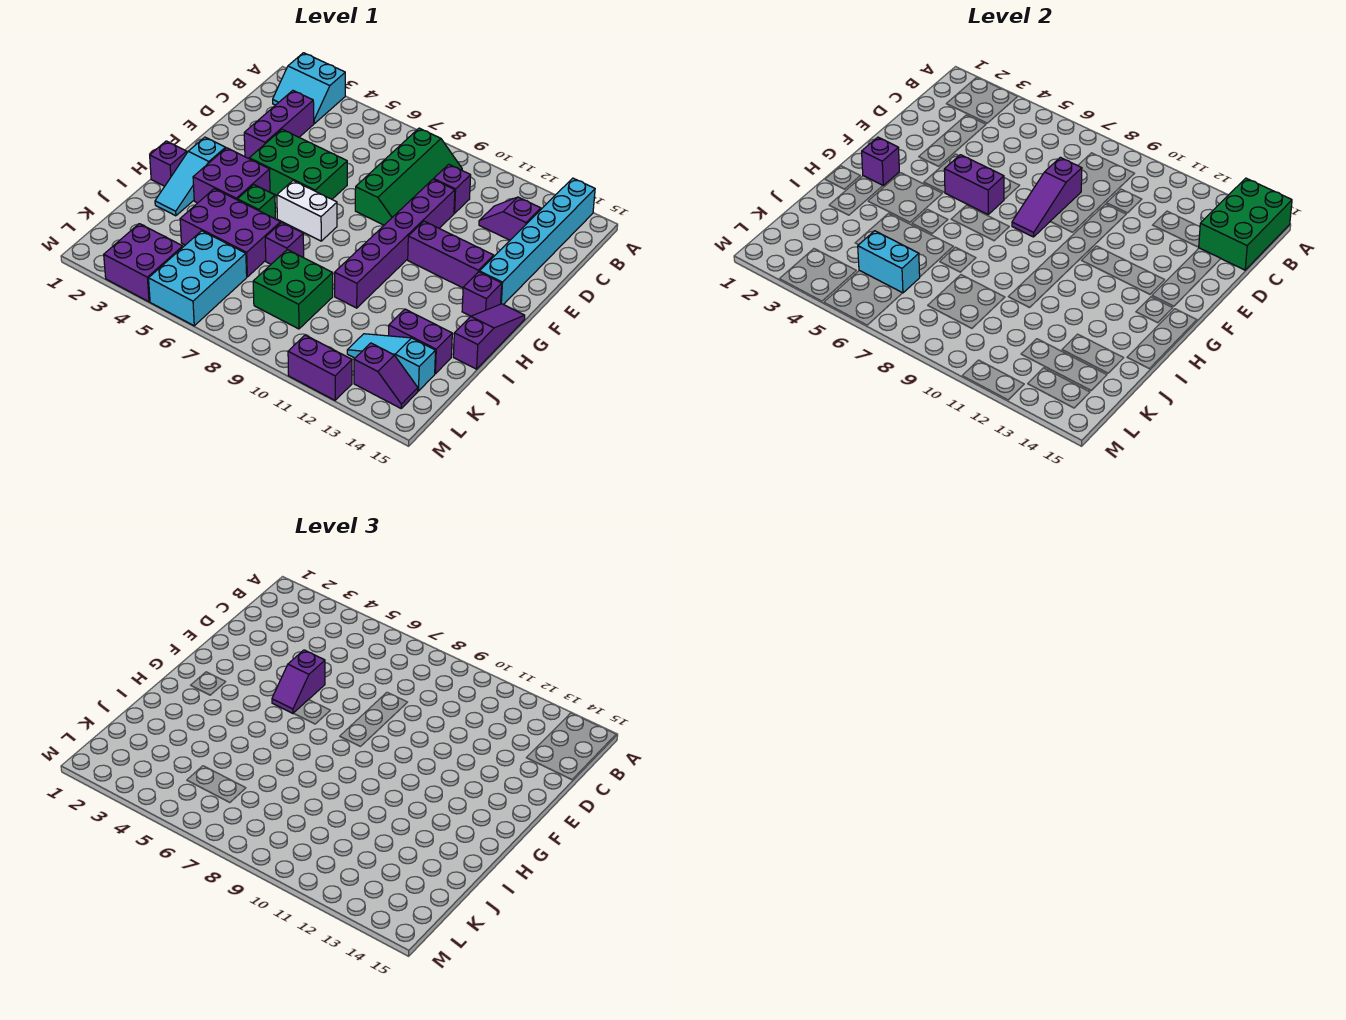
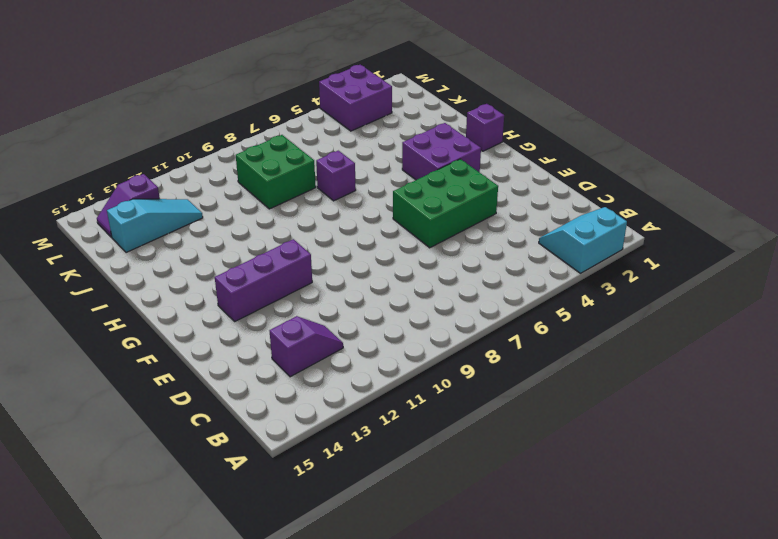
none -> cyan 1x6 brick [480,178,595,305]
none -> green 2x4 slope [355,128,462,225]
none -> purple 1x3 brick [244,91,314,158]
none -> purple 1x1 brick [434,164,471,213]

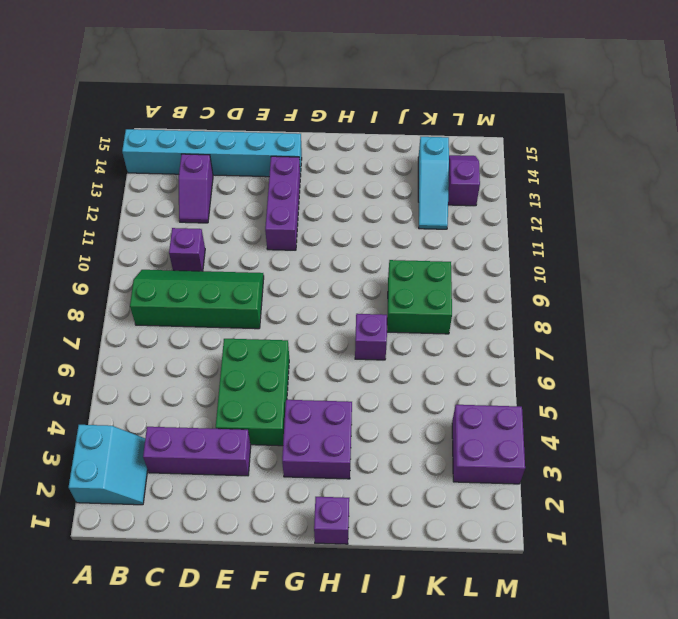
none -> purple 1x6 brick [335,179,455,308]
none -> cyan 1x3 slope [155,137,226,216]
none -> white 1x2 brick [277,181,337,241]
none -> purple 1x1 brick [462,272,502,316]

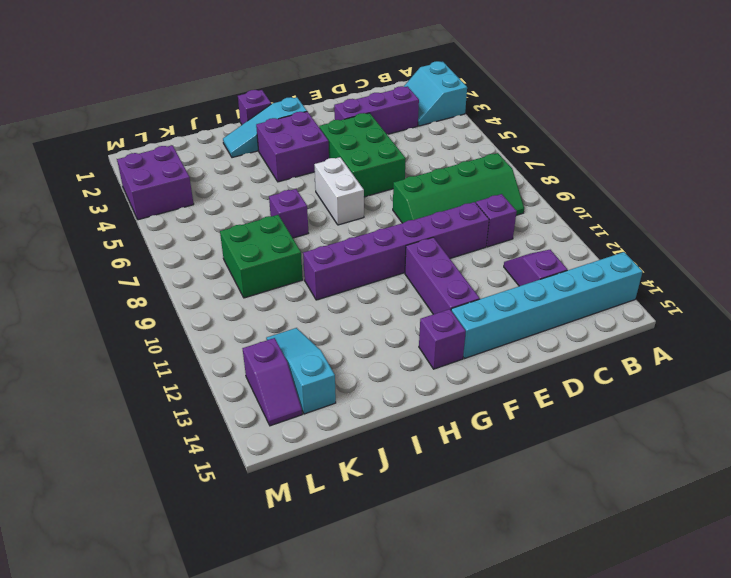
none -> purple 1x3 slope [453,304,525,369]
none -> green 1x1 brick [237,185,275,219]
none -> purple 2x3 brick [180,189,281,277]
none -> purple 1x2 brick [389,309,452,374]

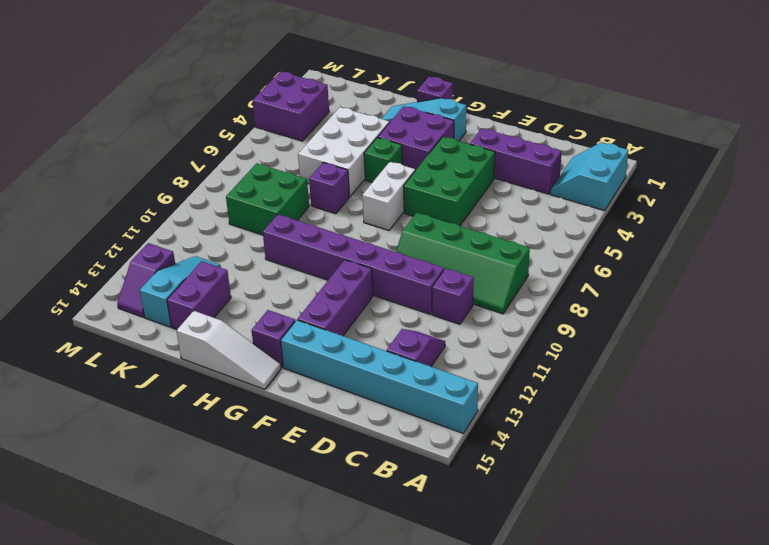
white 1x3 slope [177,311,281,389] -> purple 1x3 slope [453,304,525,369]
white 2x3 brick [298,107,389,197] -> purple 2x3 brick [180,189,281,277]
none -> cyan 2x3 brick [149,231,247,326]
none -> purple 1x2 brick [288,335,352,400]
none -> green 2x3 brick [1199,178,1292,270]
none -> purple 1x3 slope [1012,157,1082,237]

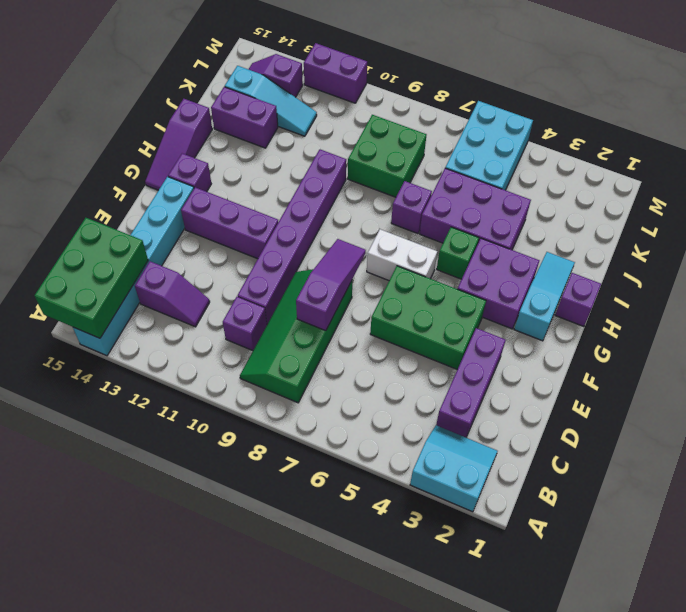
none -> purple 2x2 brick [104,224,183,302]
none -> purple 1x2 brick [944,155,1004,214]
none -> purple 1x1 brick [862,137,899,185]
none -> cyan 1x2 brick [858,231,920,293]

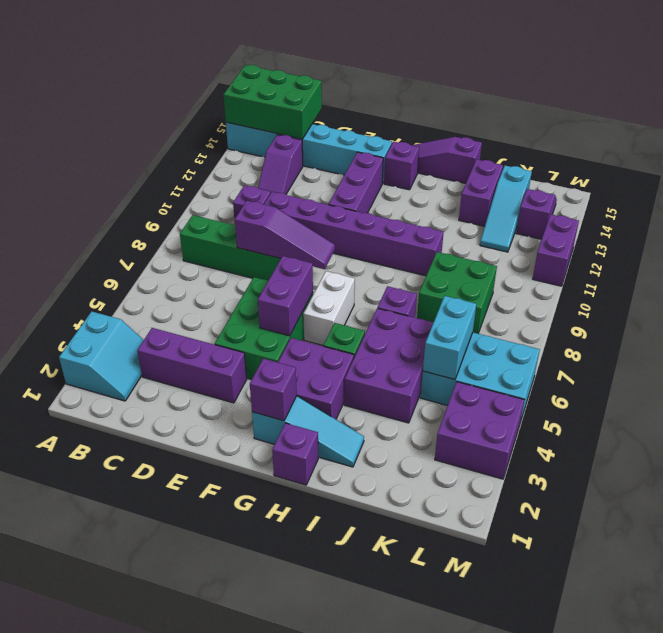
none -> purple 1x2 slope [272,650,325,713]

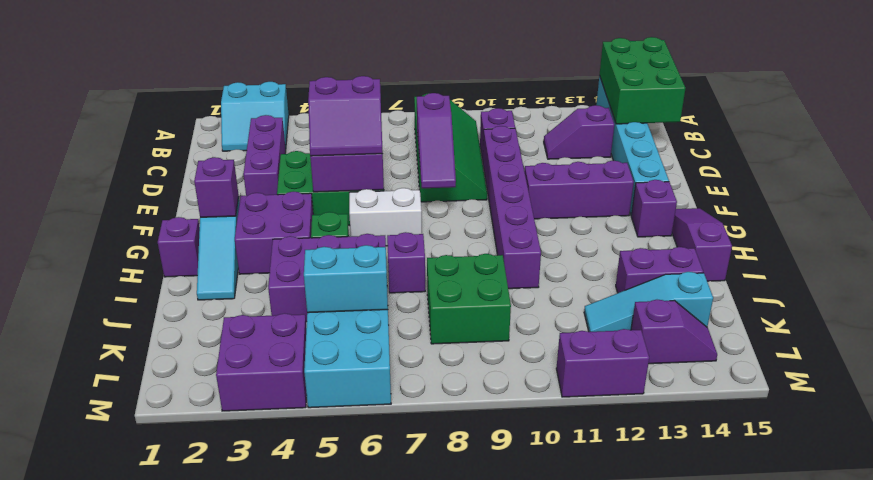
purple 2x2 slope [308,76,383,156] -> purple 1x2 slope [272,650,325,713]

